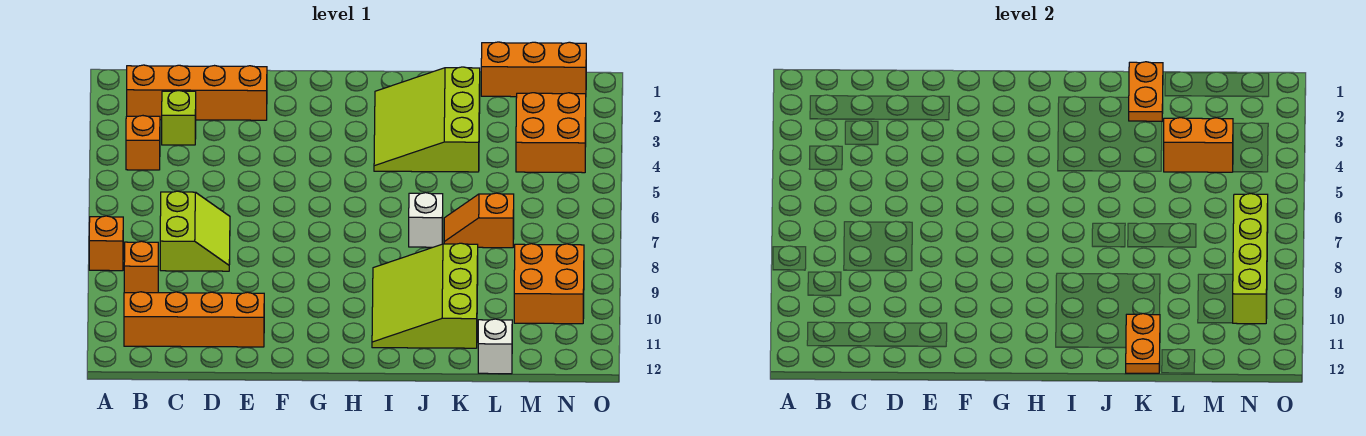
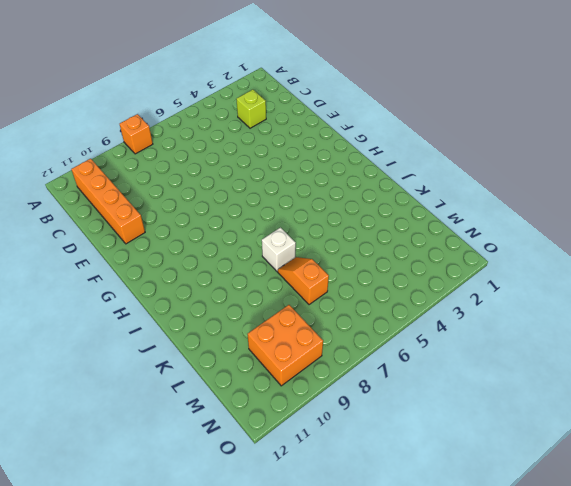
none -> orange 1x4 brick [127,65,267,120]
none -> orange 1x1 brick [126,116,160,170]
none -> orange 1x1 brick [124,241,158,293]

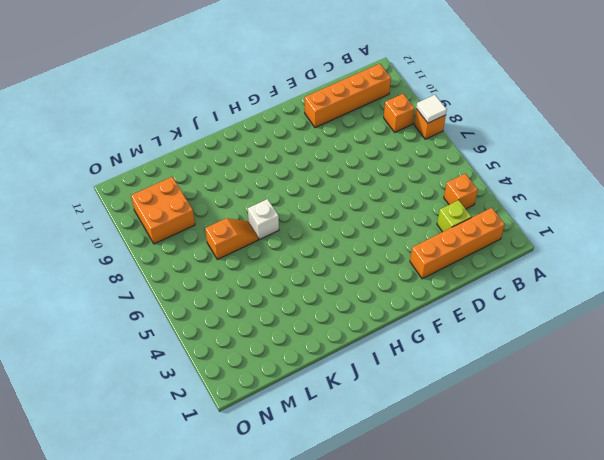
white 1x1 tile [416,95,447,123] -> none
none -> lime 2x2 slope [160,191,230,271]
none -> lime 3x3 slope [374,67,480,172]
none -> lime 3x3 slope [372,243,478,348]

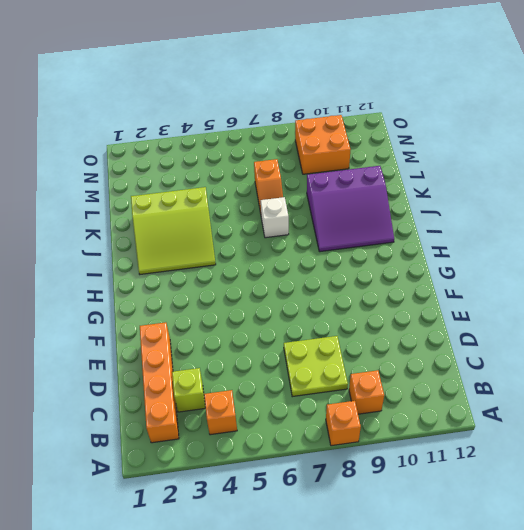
lime 2x2 plate [284,336,348,397] -> lime 2x2 slope [160,191,230,271]
purple 3x3 slope [307,166,394,252] -> lime 3x3 slope [372,243,478,348]
none -> orange 1x4 brick [124,292,264,347]
none -> orange 1x3 brick [481,42,586,97]
none -> white 1x1 brick [478,319,512,374]

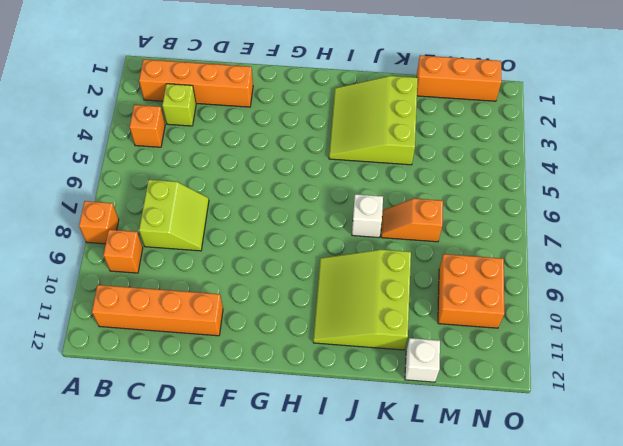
none -> orange 2x2 brick [516,93,586,173]
none -> orange 1x2 plate [1129,62,1163,121]
none -> orange 1x2 plate [1126,314,1160,373]

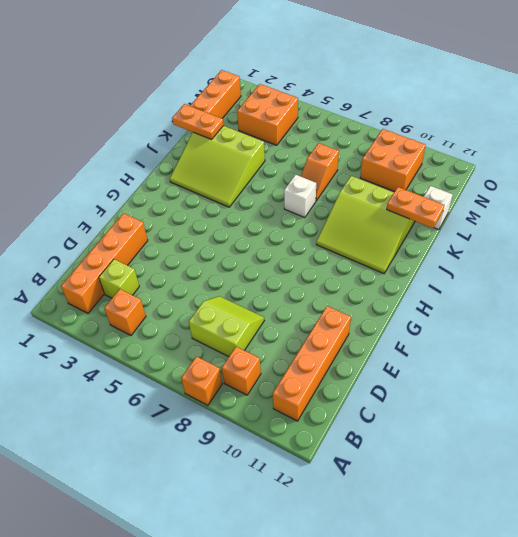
none -> orange 1x2 brick [1164,118,1233,172]
none -> lime 1x4 brick [1233,194,1268,324]

